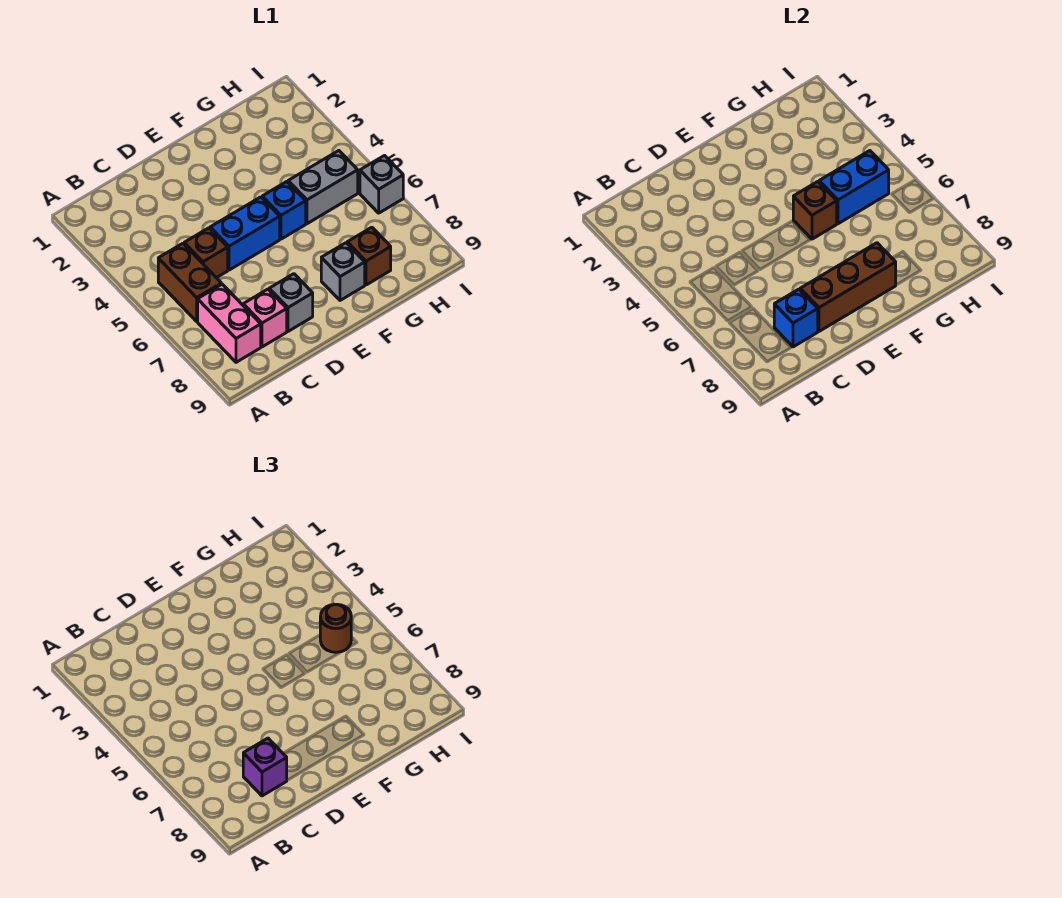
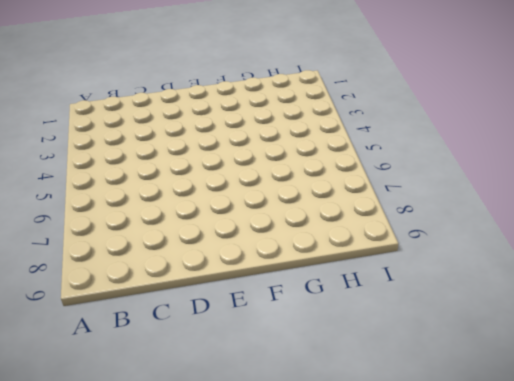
none -> brown 1x2 brick [158,243,221,321]
none -> pink 1x2 brick [198,284,261,362]
none -> brown 1x1 brick [184,228,228,278]

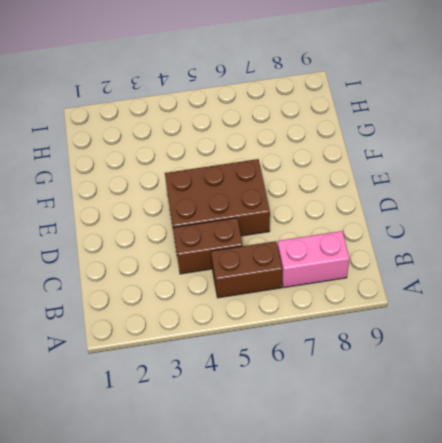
brown 1x2 brick [173,218,243,274] -> brown 1x1 brick [184,228,228,278]
brown 2x3 brick [165,159,270,236] -> blue 1x2 brick [210,197,280,270]
none -> pink 1x1 brick [243,289,287,347]
none -> grey 1x1 brick [269,274,313,331]
none -> blue 1x1 brick [262,182,306,239]

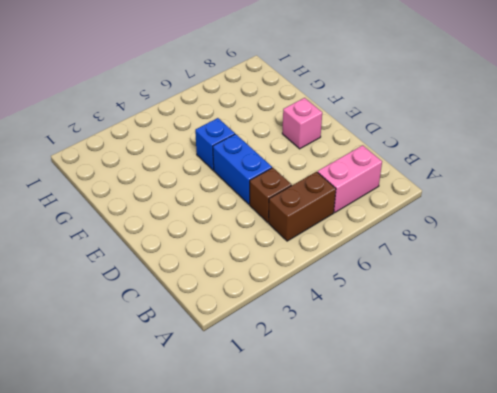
pink 1x1 brick [282,98,322,149] -> pink 1x1 brick moved to [243,289,287,347]
none -> grey 1x1 brick [269,274,313,331]
none -> grey 1x1 brick [321,243,365,300]
none -> grey 1x2 brick [288,151,358,224]

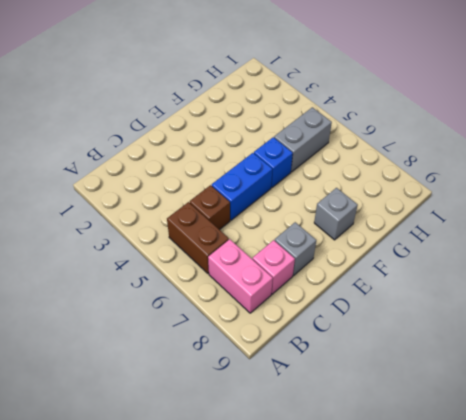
none -> brown 1x1 brick [347,227,391,285]
none -> grey 1x1 brick [360,155,403,213]
none -> blue 1x1 brick [774,289,818,347]

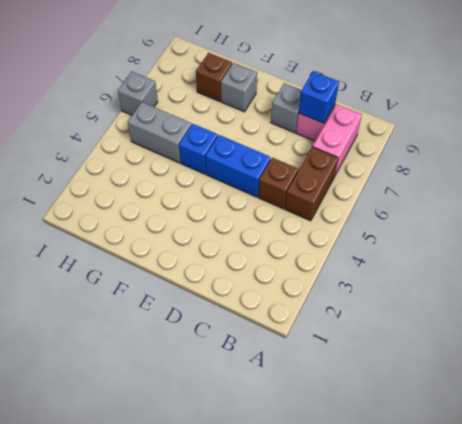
none -> brown 1x3 brick [800,243,896,331]
none -> brown 1x1 brick [793,182,837,239]
none -> blue 1x2 brick [819,151,889,224]

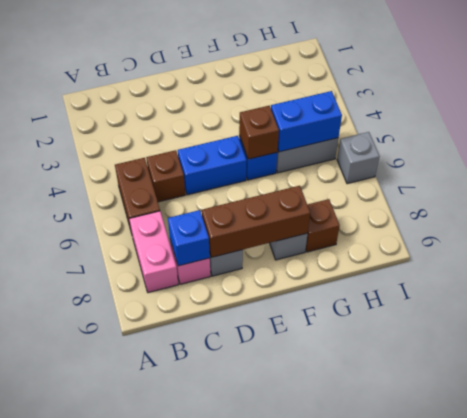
none -> purple 1x1 brick [243,738,287,796]
none -> brown 1x1 round brick [320,604,351,652]

